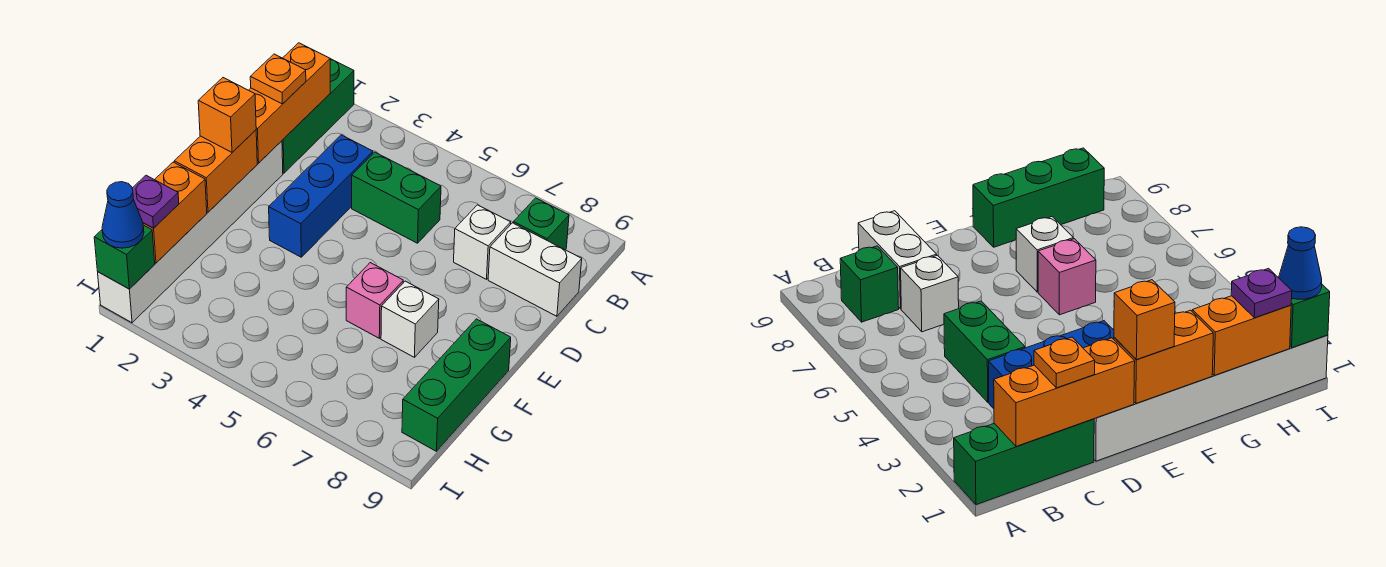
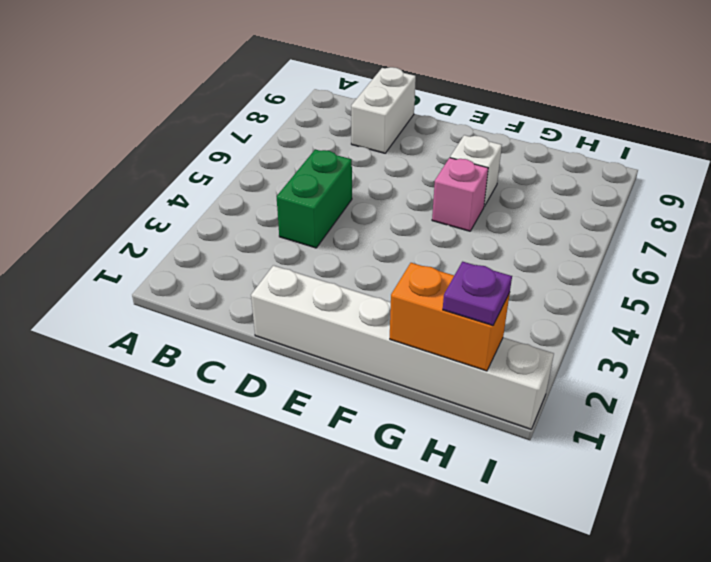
none -> green 1x3 brick [282,59,354,173]
none -> green 1x1 brick [513,198,569,250]
none -> blue 1x3 brick [269,135,373,257]

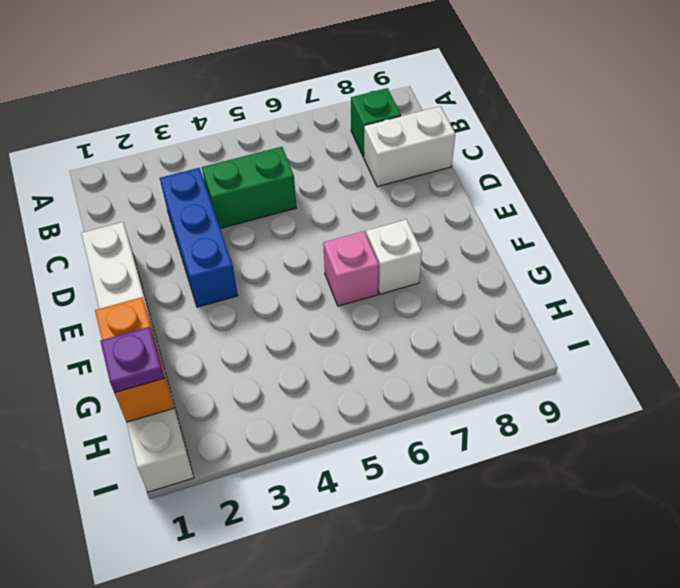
none -> green 1x3 brick [282,59,354,173]
none -> white 1x1 brick [454,205,511,279]
none -> green 1x3 brick [402,319,511,451]

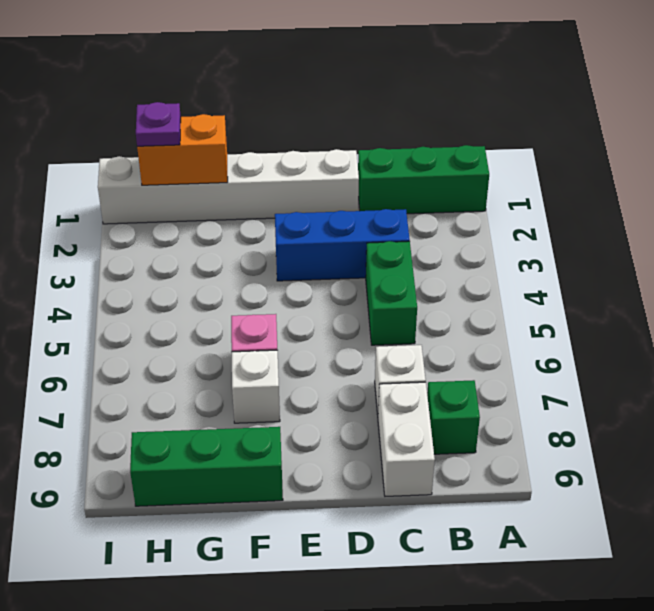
none -> orange 1x3 brick [249,43,330,163]
none -> orange 1x2 brick [174,130,257,212]
none -> green 1x1 brick [94,225,155,289]

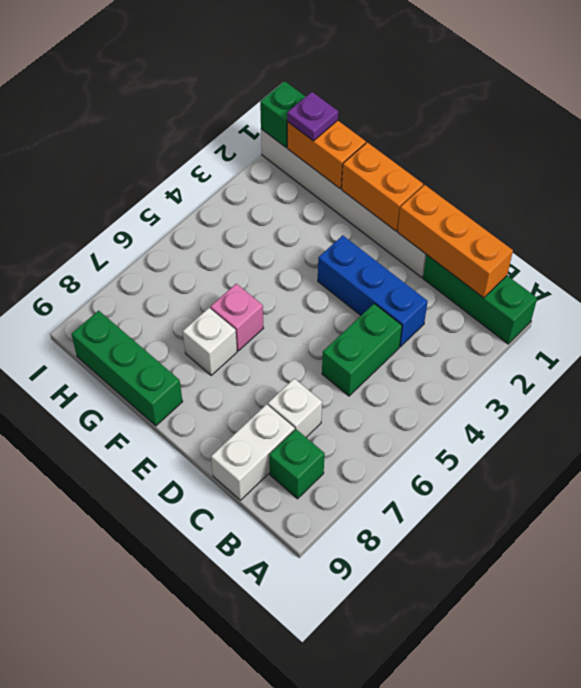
none -> orange 1x1 plate [250,54,306,104]
none -> orange 1x1 brick [198,78,256,152]
none -> blue 1x1 cone [102,182,144,248]

